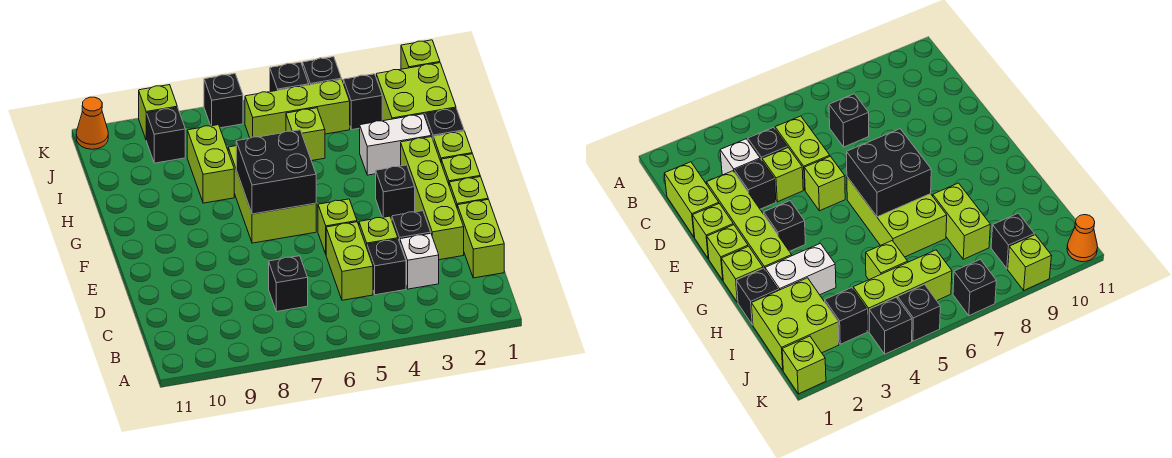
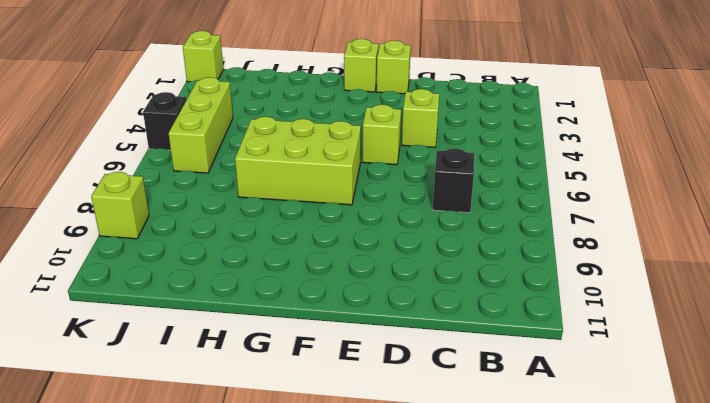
none -> lime 1x2 brick [457,199,504,278]
none -> white 1x1 brick [400,233,439,289]
none -> black 1x1 brick [367,239,406,295]

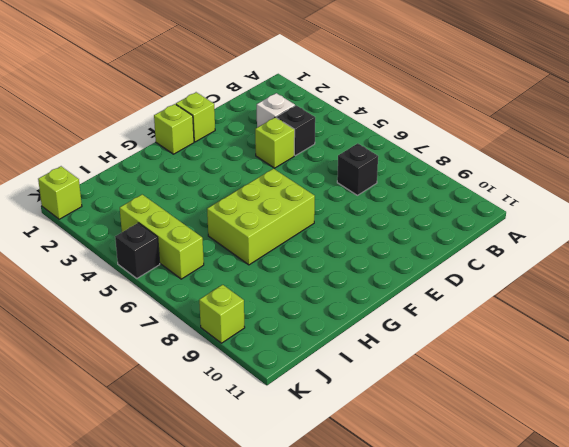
none -> lime 1x2 brick [457,199,504,278]
none -> lime 1x2 brick [326,222,373,300]
none -> lime 1x4 brick [401,137,464,260]

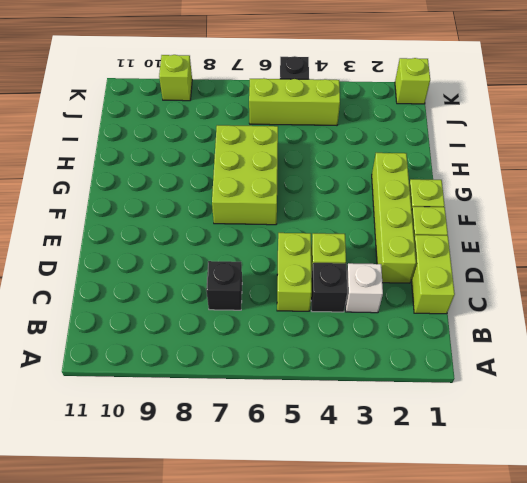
none -> black 1x1 brick [392,211,431,242]
none -> lime 1x1 brick [318,199,357,254]
none -> black 1x1 brick [376,165,415,219]

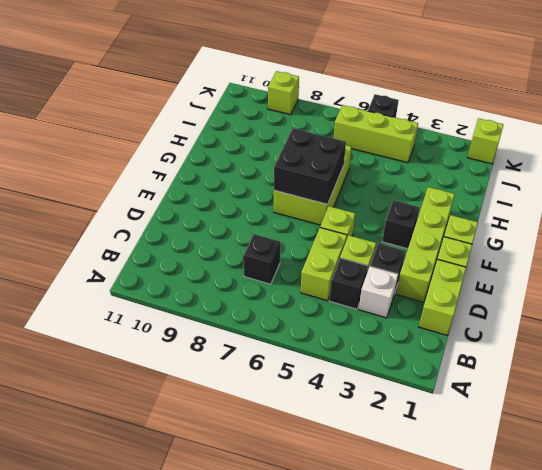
none -> lime 1x1 brick [433,131,472,161]
none -> black 1x1 brick [425,108,464,139]
none -> white 1x2 brick [360,114,431,175]

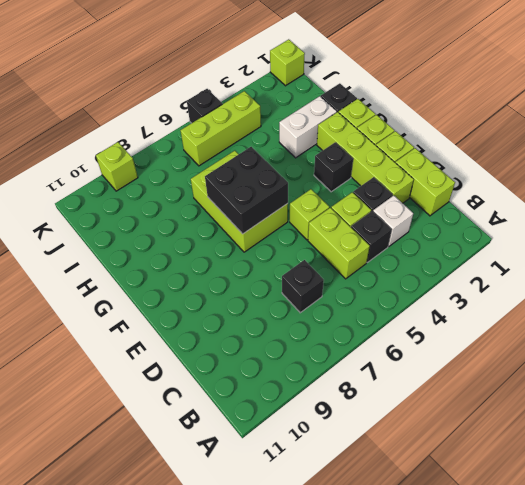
none -> lime 1x2 brick [187,125,234,203]
none -> lime 2x2 brick [376,63,456,121]
none -> lime 1x1 brick [286,108,325,161]

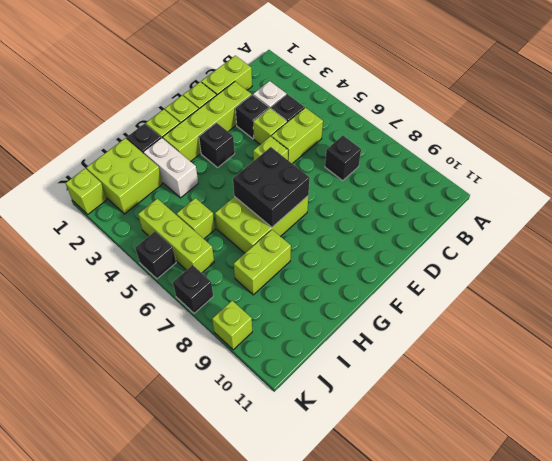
none -> black 1x1 brick [344,74,383,130]
none -> black 1x1 brick [147,107,185,163]
none -> black 1x1 brick [303,57,342,85]

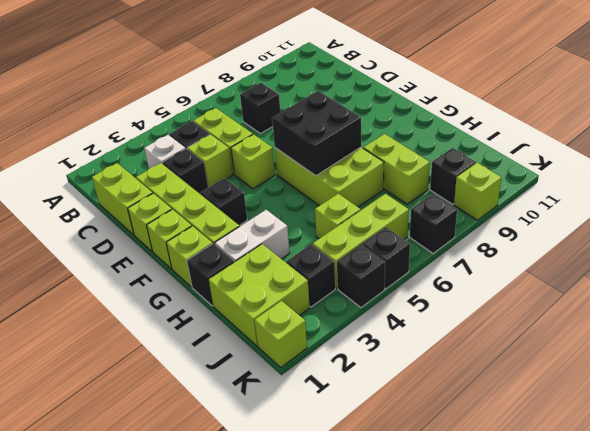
none -> orange 1x1 cone [76,97,108,149]

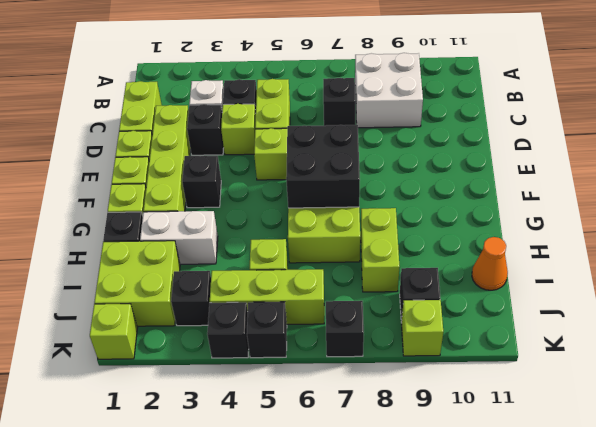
white 2x2 brick [355,53,423,128] -> none
orange 1x1 cone [472,237,508,290] -> orange 1x1 cone moved to [76,97,108,149]

